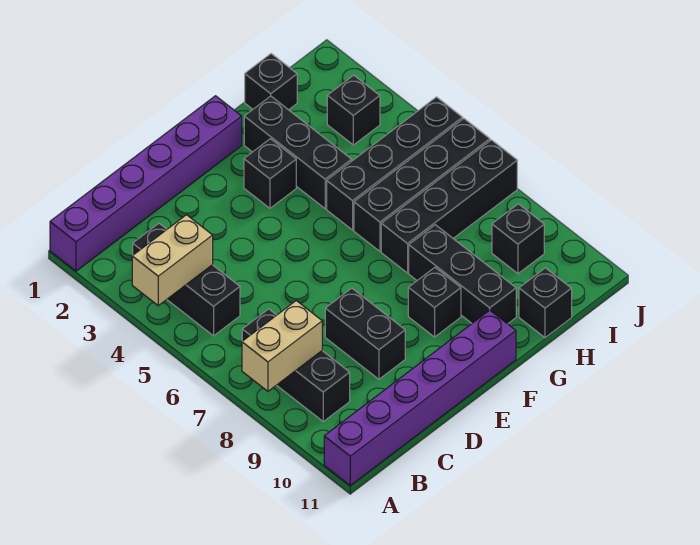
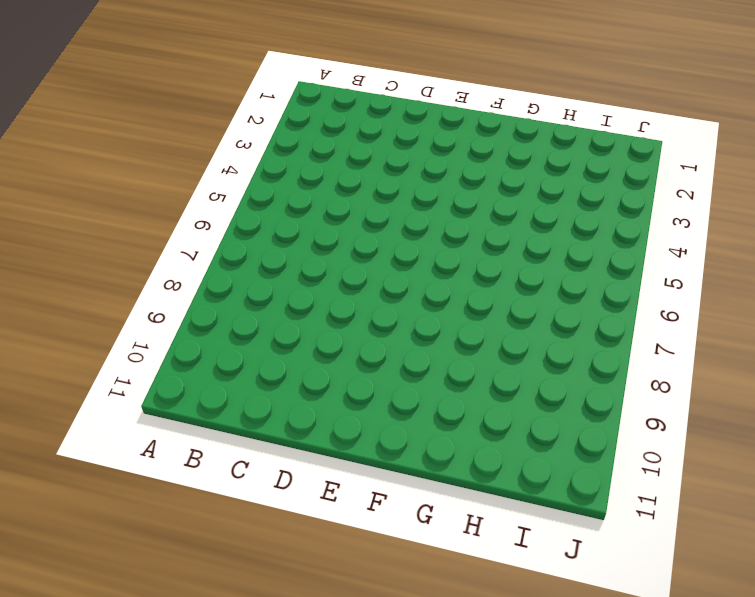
none -> purple 1x6 brick [50,96,242,271]
none -> purple 1x6 brick [324,310,516,485]
none -> black 1x3 brick [133,223,240,336]

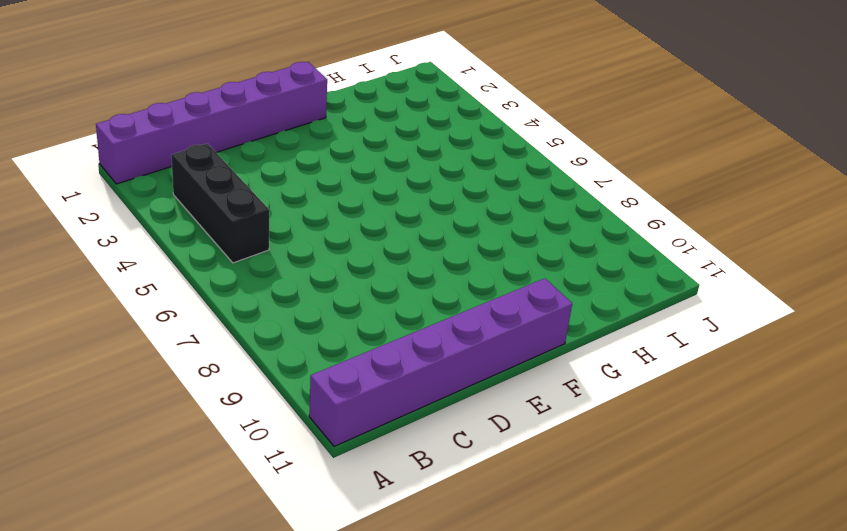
none -> black 1x3 brick [242,309,350,421]
none -> black 1x2 brick [325,288,405,379]
none -> black 1x1 brick [244,139,296,208]

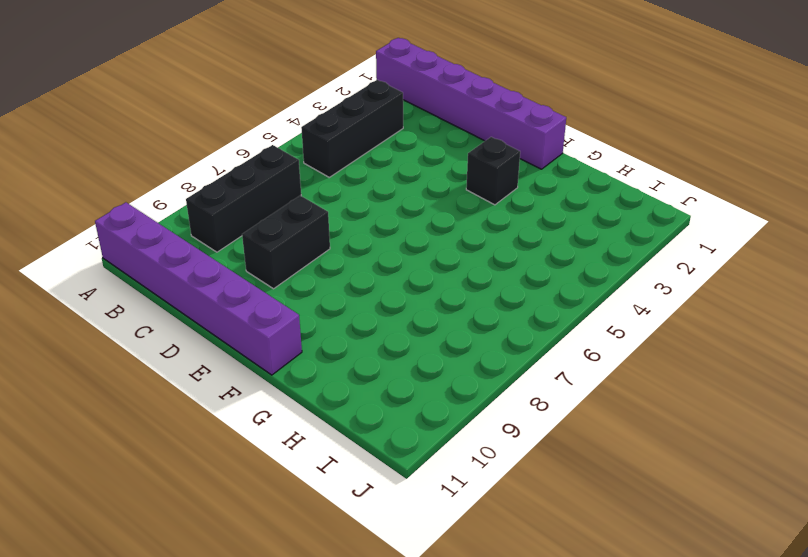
none -> black 1x1 brick [408,267,461,337]
none -> black 1x3 brick [244,96,352,209]
none -> black 1x4 brick [327,97,463,230]

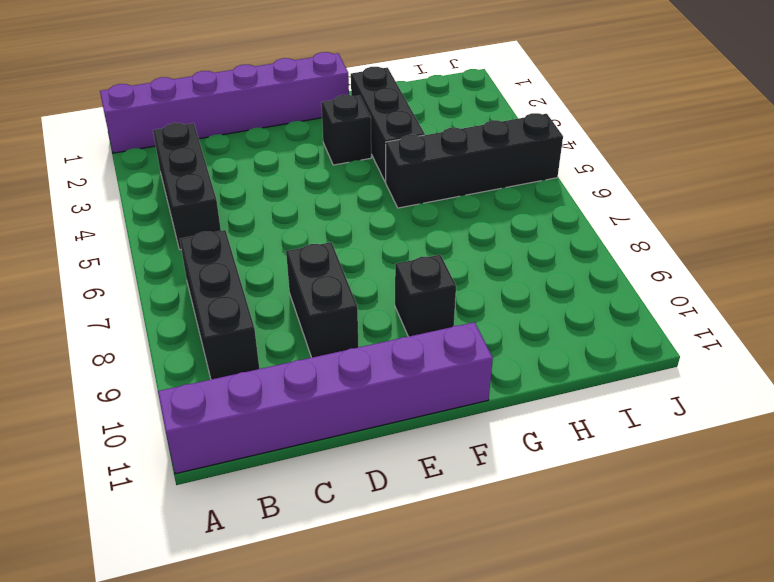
none -> black 1x4 brick [354,119,490,252]
none -> black 1x4 brick [381,140,517,273]
none -> black 1x3 brick [409,225,516,324]

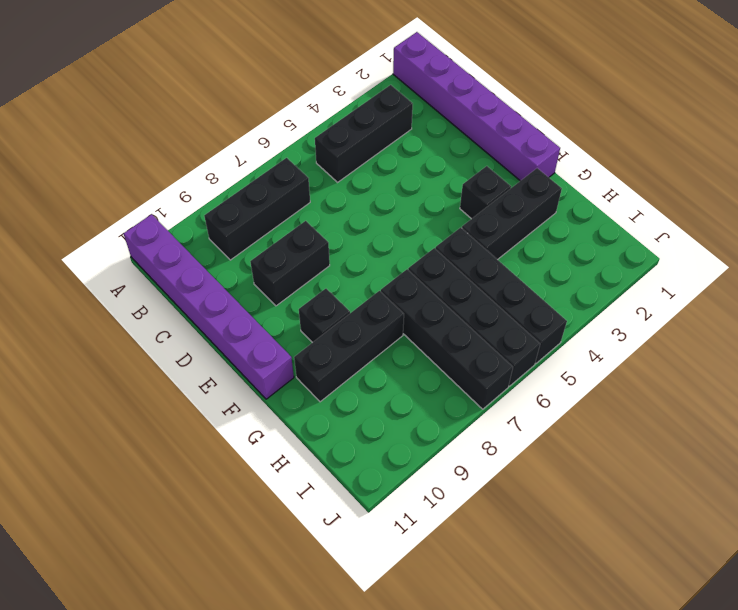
none -> black 1x1 brick [245,54,297,110]
none -> black 1x1 brick [519,268,572,338]
none -> black 1x1 brick [327,75,380,145]

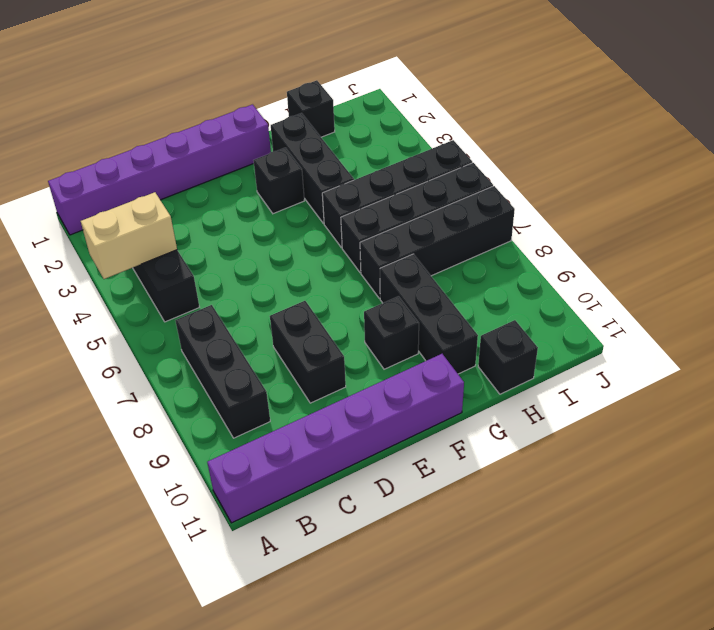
none -> black 1x1 brick [327,75,380,145]
none -> black 1x1 brick [492,204,544,273]
none -> tan 1x2 brick [242,301,322,391]

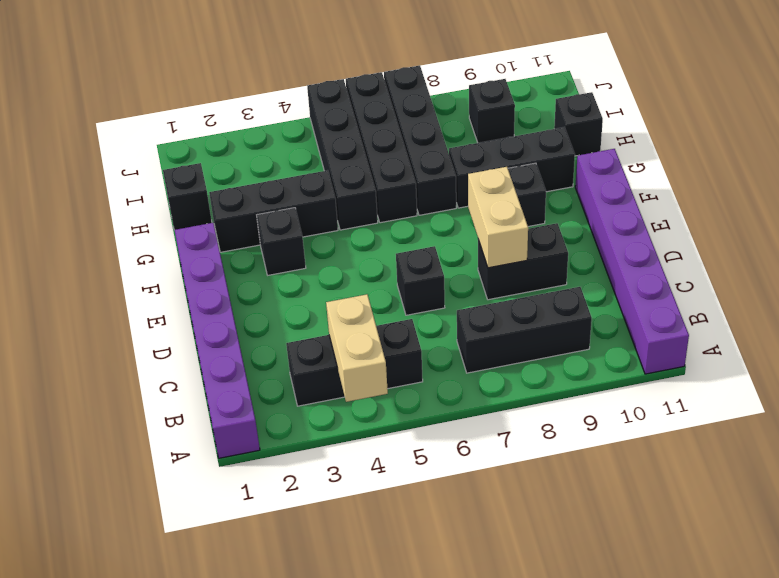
black 1x1 brick [396,246,445,315] -> black 1x1 brick moved to [327,75,380,145]
tan 1x2 brick [468,167,529,268] -> tan 1x2 brick moved to [242,301,322,391]

